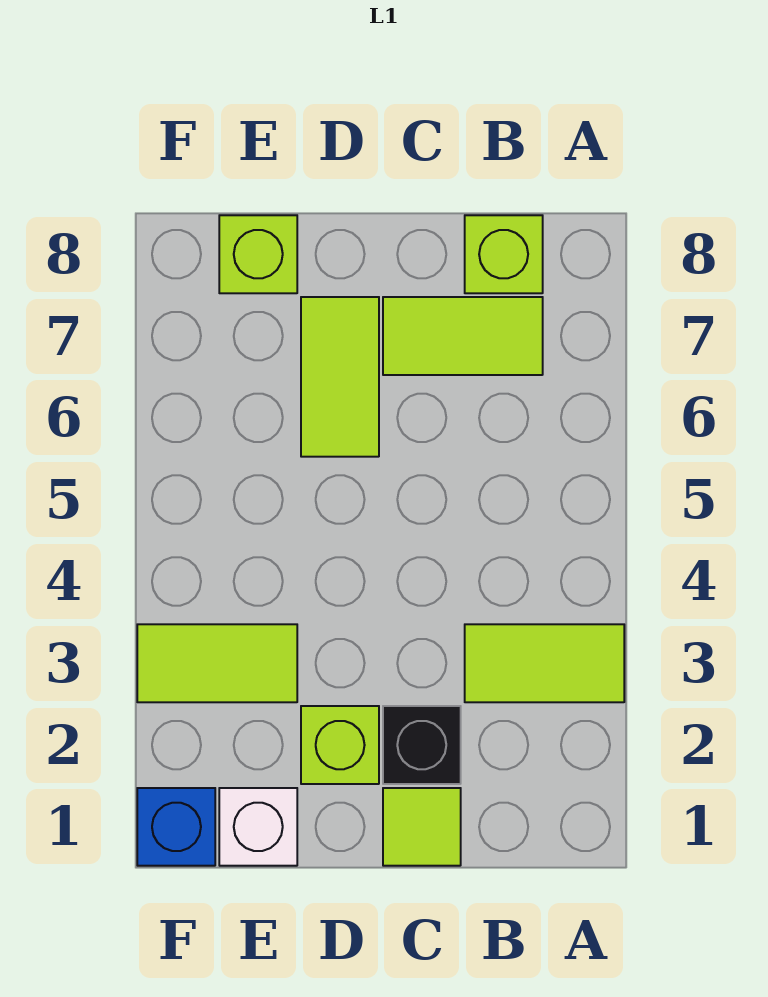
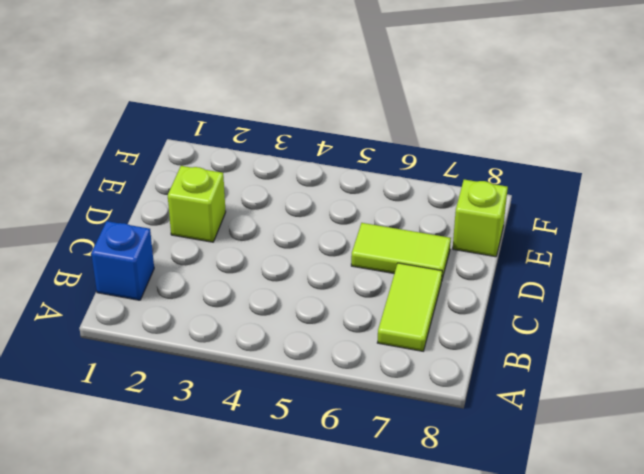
blue 1x1 brick [91,221,154,300] -> blue 1x1 brick moved to [137,788,215,866]
none -> lime 1x2 tile [465,624,624,702]
none -> lime 1x1 brick [465,215,543,293]

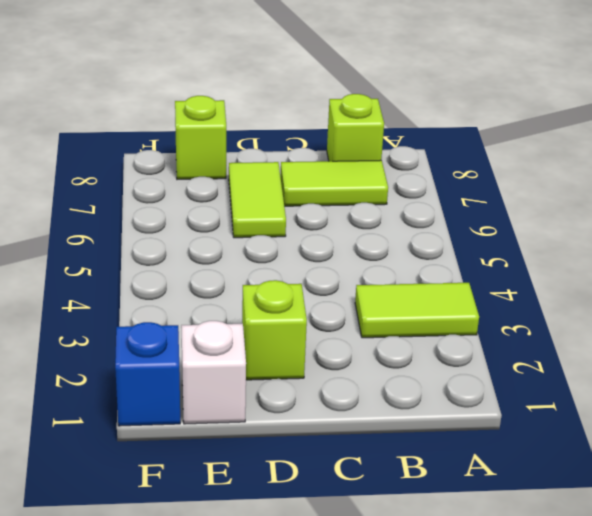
none -> lime 1x1 tile [383,788,461,866]
none -> black 1x1 brick [383,706,461,784]

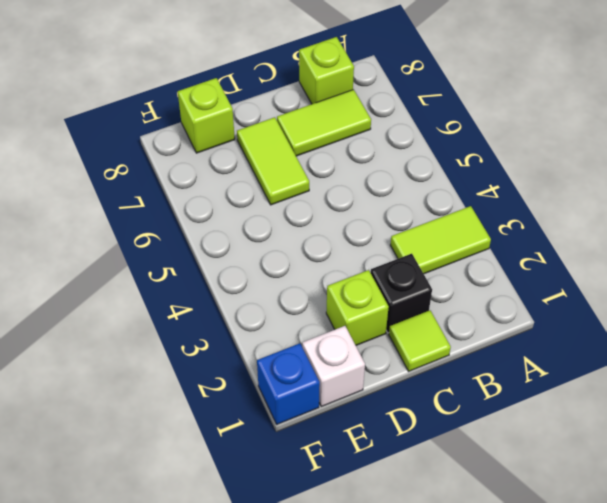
none -> lime 1x2 tile [137,624,297,702]

